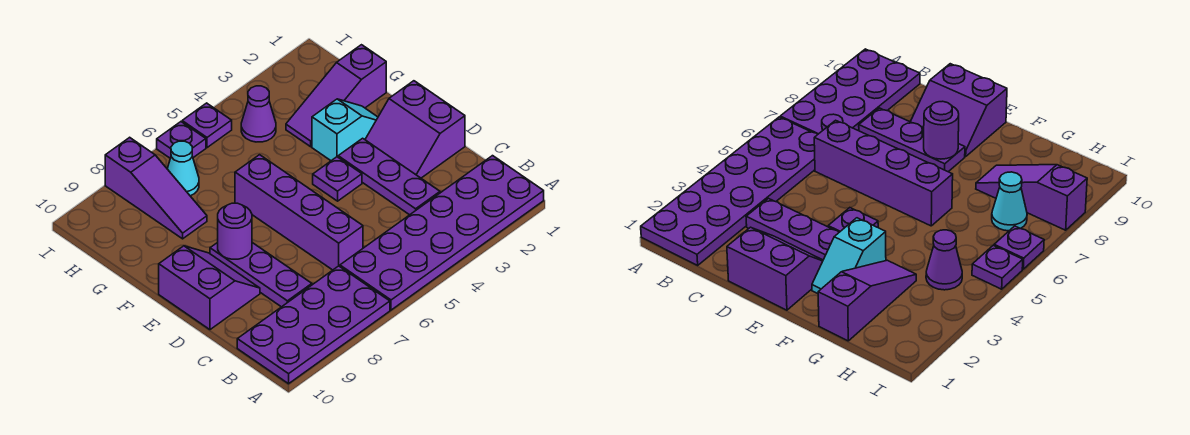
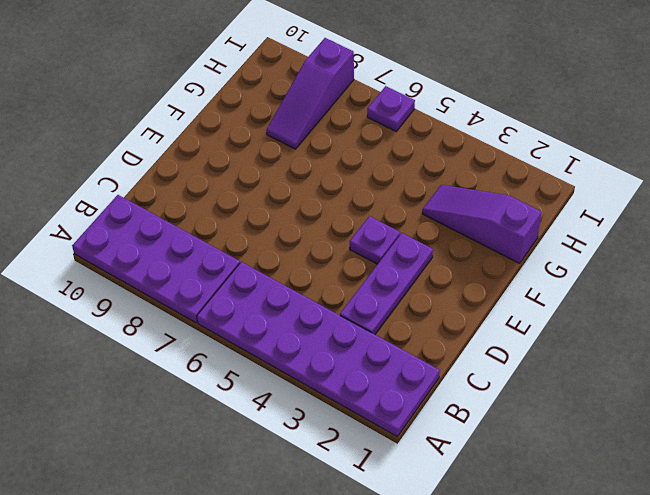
none -> purple 1x4 brick [235,155,363,270]
none -> purple 1x3 plate [210,242,312,307]
none -> purple 2x2 slope [365,81,465,178]

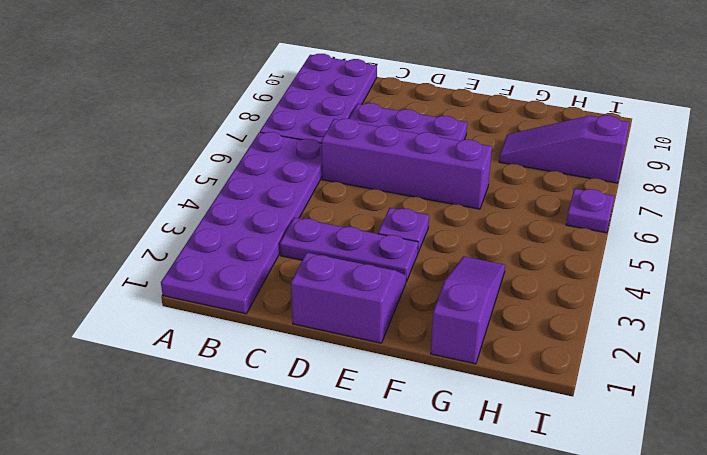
none -> purple 2x2 slope [159,246,260,330]
none -> cyan 1x2 slope [312,99,378,161]
none -> purple 1x1 cone [241,86,276,142]

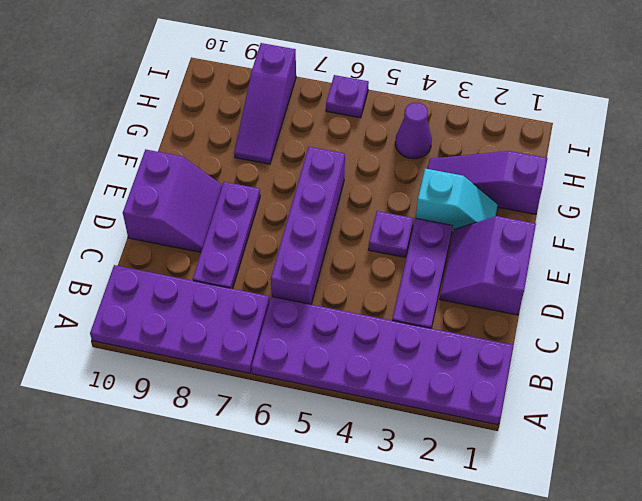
none -> cyan 1x1 cone [167,141,199,196]
none -> purple 1x1 plate [182,103,232,148]
none -> purple 1x1 round brick [218,203,252,259]

